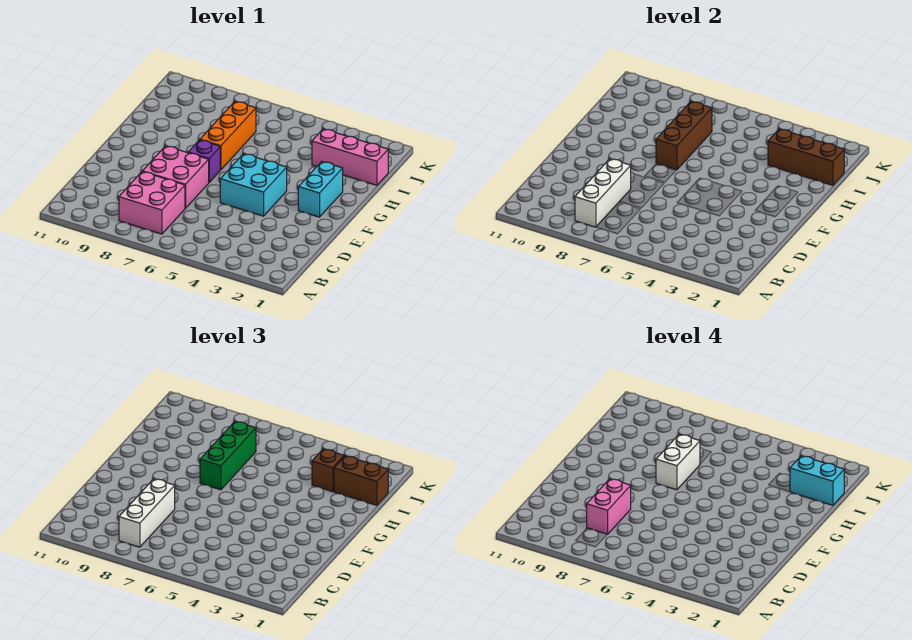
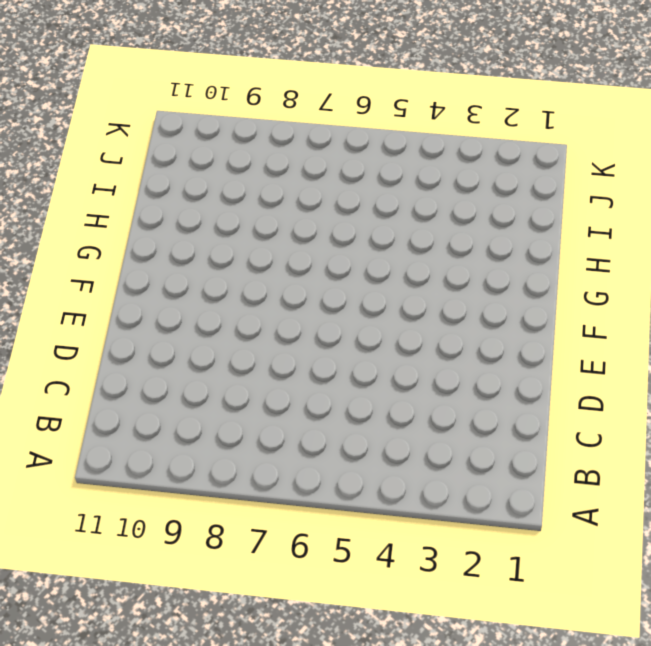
none -> pink 2x2 brick [119,172,185,234]
none -> pink 2x2 brick [142,146,209,208]
none -> cyan 2x2 brick [220,154,287,216]

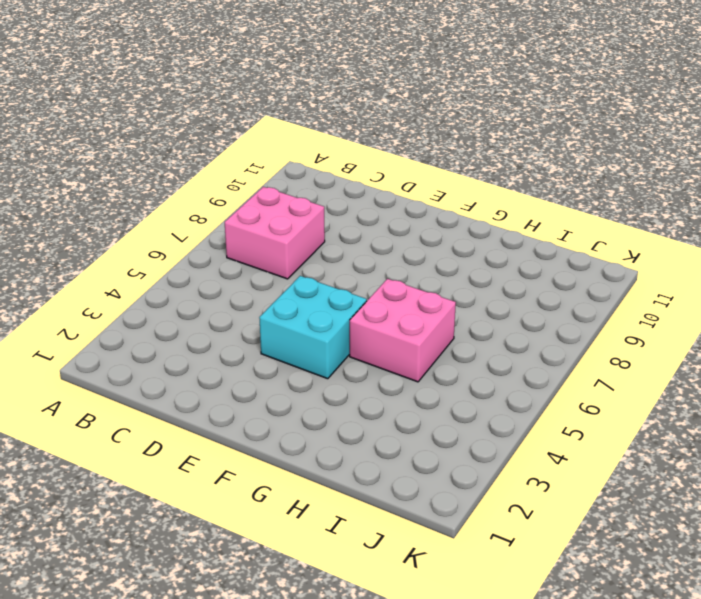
pink 2x2 brick [350,279,456,382] -> pink 2x2 brick moved to [142,146,209,208]
none -> cyan 1x2 brick [298,161,343,217]
none -> purple 1x1 brick [188,140,220,182]
none -> orange 1x3 brick [200,101,256,170]

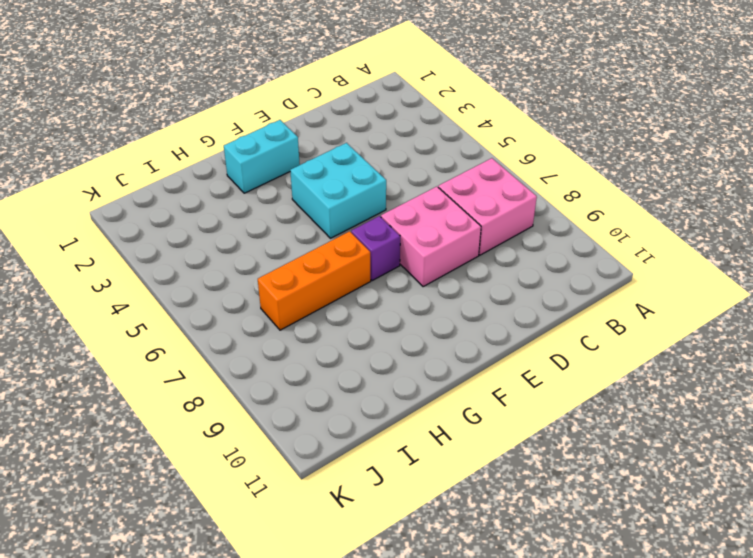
none -> pink 1x3 brick [312,129,388,185]
none -> white 1x3 brick [575,159,631,227]
none -> brown 1x3 brick [656,101,712,170]

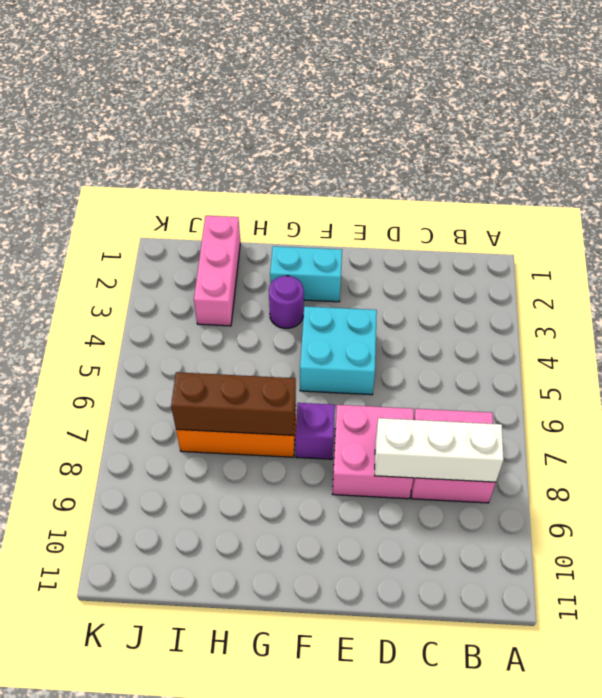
purple 1x1 round brick [269,276,304,328] -> none
none -> brown 1x3 brick [768,129,844,185]
none -> white 1x3 brick [119,479,175,547]
none -> green 1x3 brick [200,421,256,490]

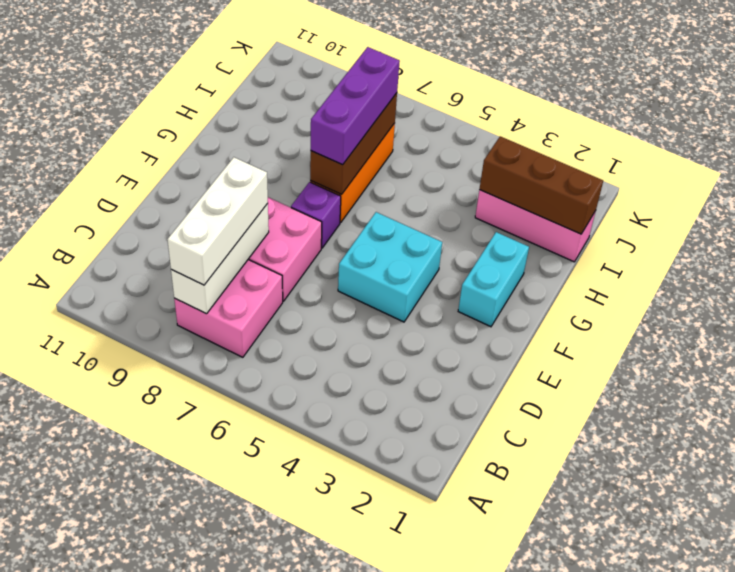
purple 1x3 brick [311,47,400,165] -> green 1x3 brick [200,421,256,490]
none -> brown 1x2 brick [334,456,388,505]
none -> brown 1x1 brick [312,449,344,492]
none -> pink 1x2 brick [587,479,631,534]

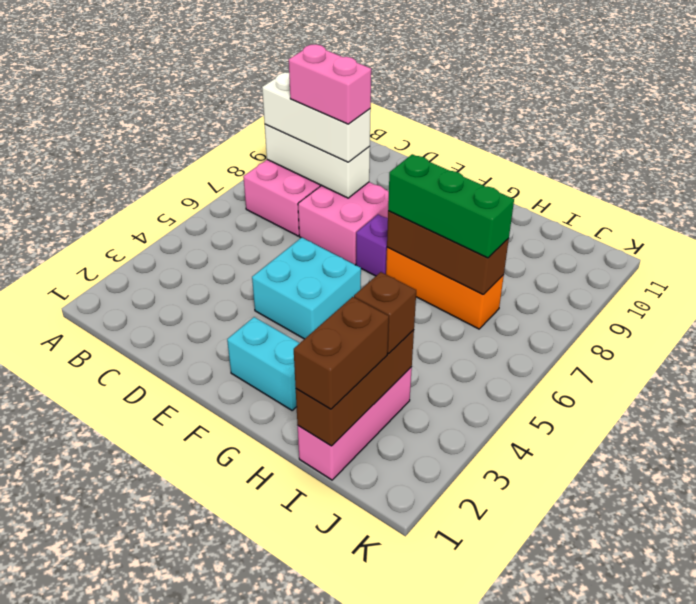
none -> white 1x2 brick [656,434,700,490]
none -> cyan 1x2 brick [790,456,844,505]

